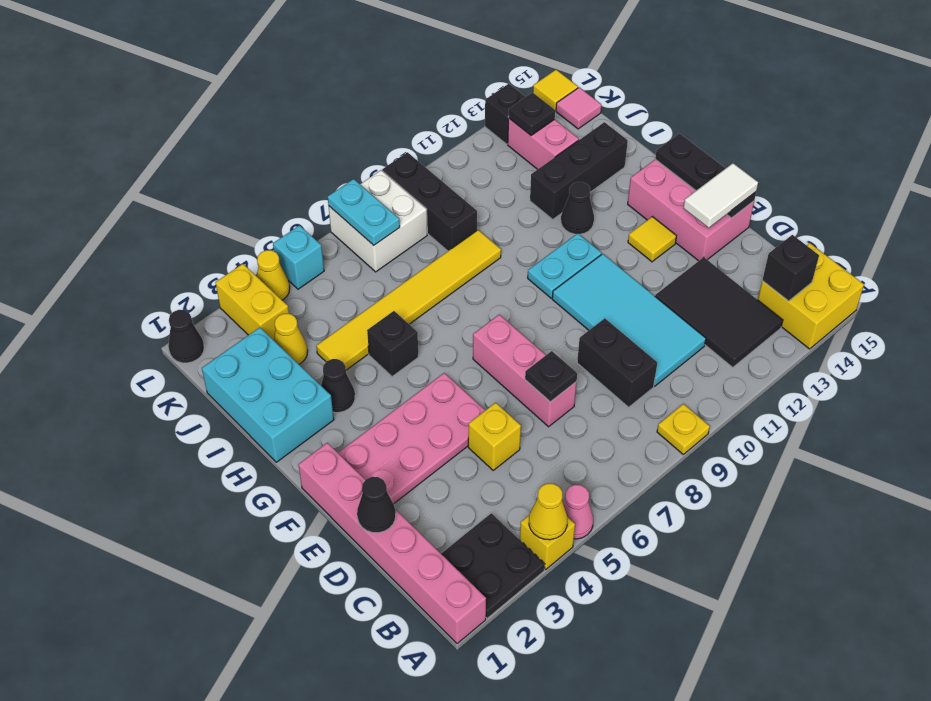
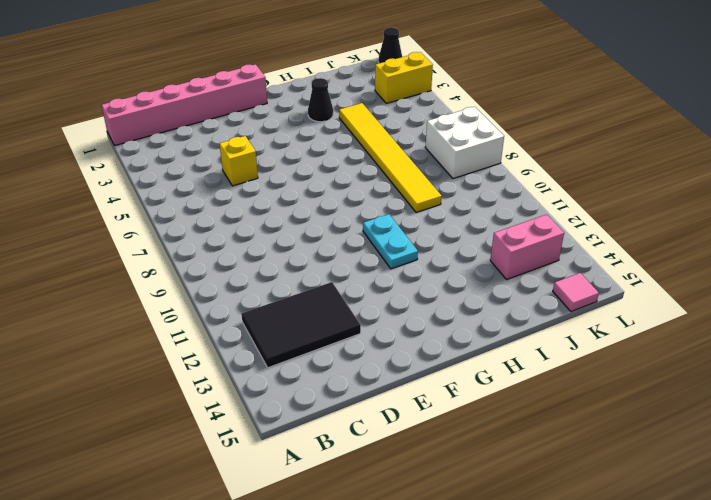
none -> black 2x2 plate [441,513,545,618]
none -> yellow 1x1 brick [520,516,575,569]
none -> pink 1x1 cone [563,485,593,539]
none -> yellow 1x1 plate [657,404,710,454]

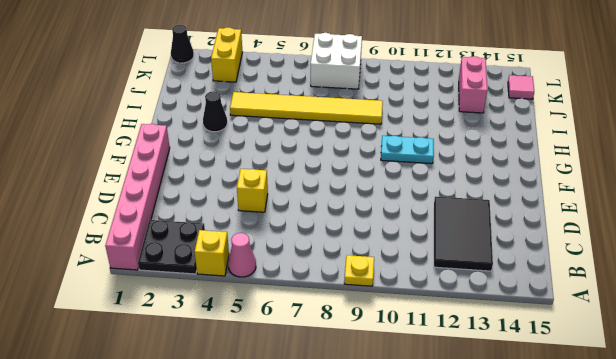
none -> yellow 2x2 brick [758,243,864,349]
none -> black 1x2 brick [577,318,657,407]
none -> cyan 2x4 tile [552,254,706,386]
none -> pink 1x3 brick [473,315,576,427]

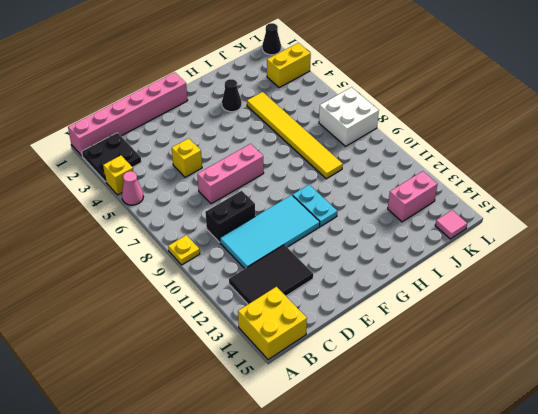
none -> pink 2x4 plate [338,373,485,504]
none -> pink 2x3 brick [628,159,754,261]
none -> yellow 1x1 tile [628,217,676,262]
none -> cyan 2x3 brick [202,327,334,462]

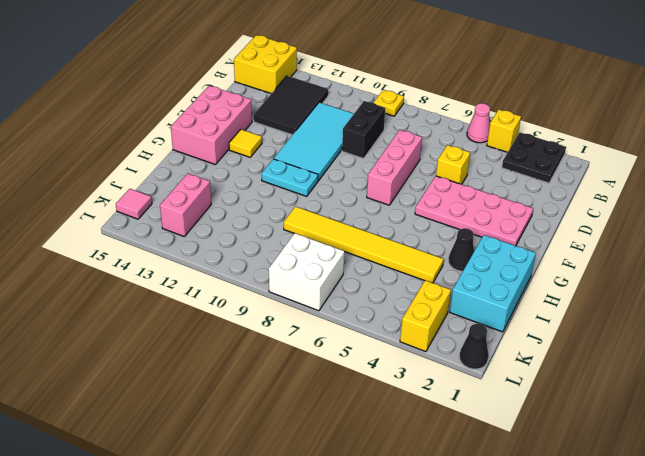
none -> pink 1x6 brick [298,443,486,644]
none -> black 1x1 brick [367,311,418,377]
none -> black 1x1 cone [561,182,594,234]
none -> black 1x3 brick [530,122,628,219]

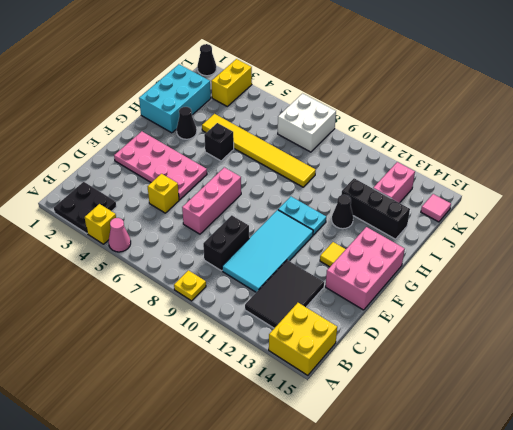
none -> pink 1x6 brick [298,443,486,644]
none -> yellow 1x1 cone [274,314,308,364]
none -> black 1x3 brick [382,152,477,251]
none -> yellow 1x1 cone [257,250,290,300]

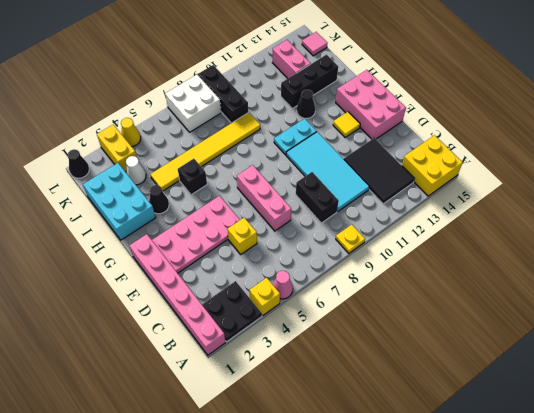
white 1x1 cone [126,156,146,185] -> yellow 1x1 cone [274,314,308,364]
none -> cyan 1x1 brick [273,225,324,289]
none -> black 1x1 brick [485,84,525,144]
none -> yellow 1x1 tile [533,70,578,110]
none -> yellow 1x1 cone [529,484,567,540]

